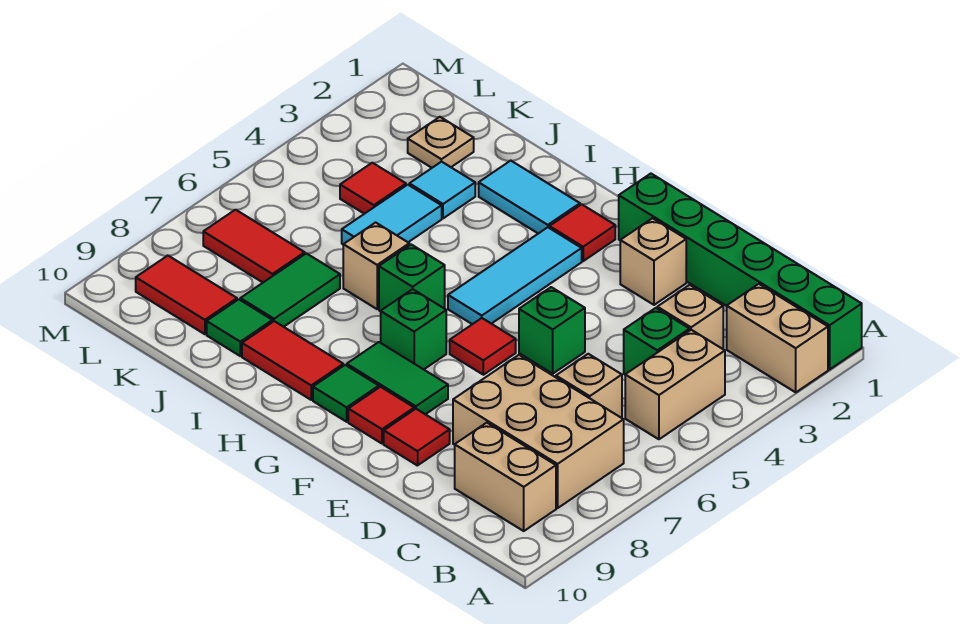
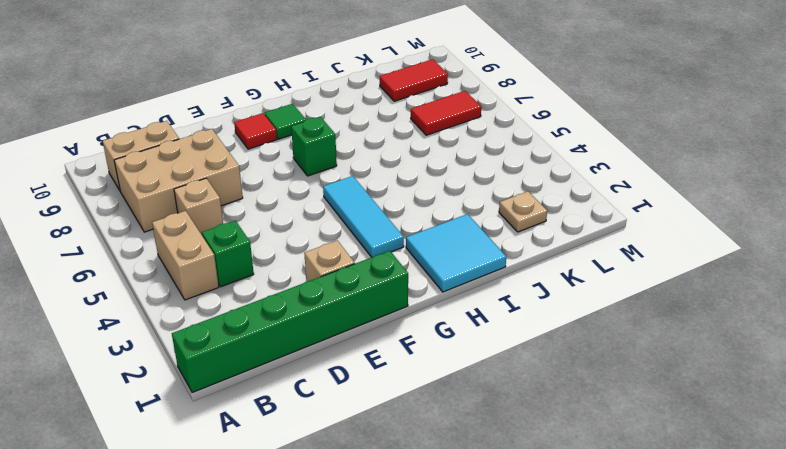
cyan 2x2 tile [406,214,506,292] -> cyan 1x2 tile [479,161,580,234]
none -> tan 1x2 brick [727,284,828,392]
none -> tan 1x1 brick [657,285,723,349]
none -> green 1x1 brick [519,287,585,374]
none -> red 1x1 tile [384,409,450,466]

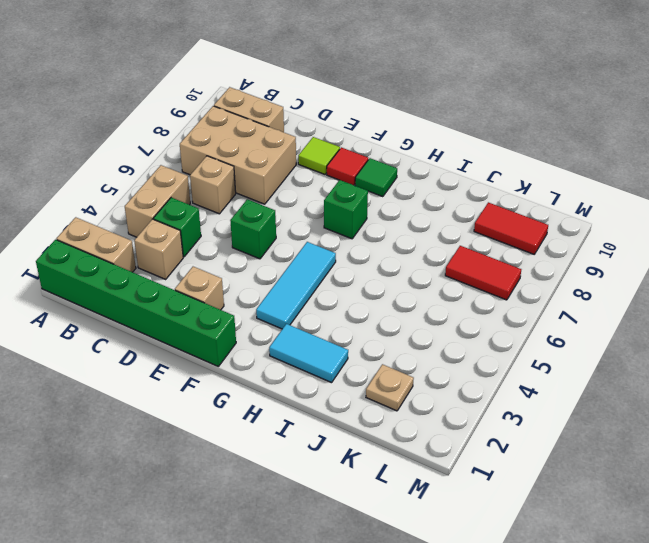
lime 1x1 tile [298,137,340,174] -> red 1x1 tile [384,409,450,466]
none -> red 1x1 tile [450,318,516,375]
none -> green 1x2 tile [346,342,448,414]
none -> red 1x1 tile [549,204,615,261]
none -> green 1x1 brick [379,245,445,311]

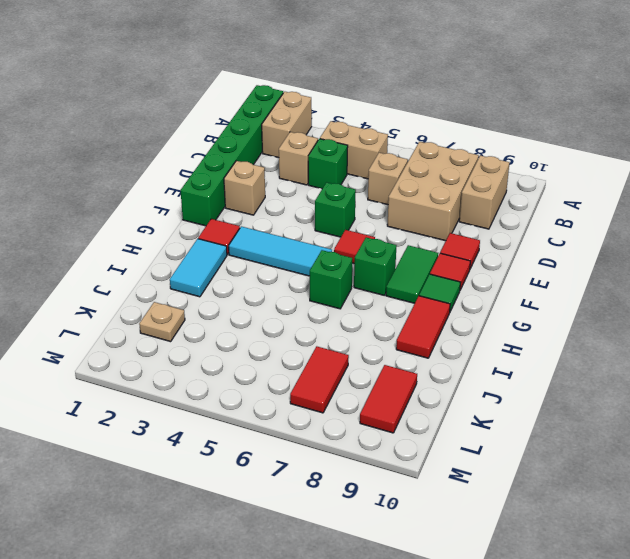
none -> tan 1x1 brick [343,223,409,309]
none -> cyan 1x1 tile [409,162,475,218]
none -> cyan 1x2 tile [342,185,442,244]
none -> green 1x2 tile [240,253,340,327]

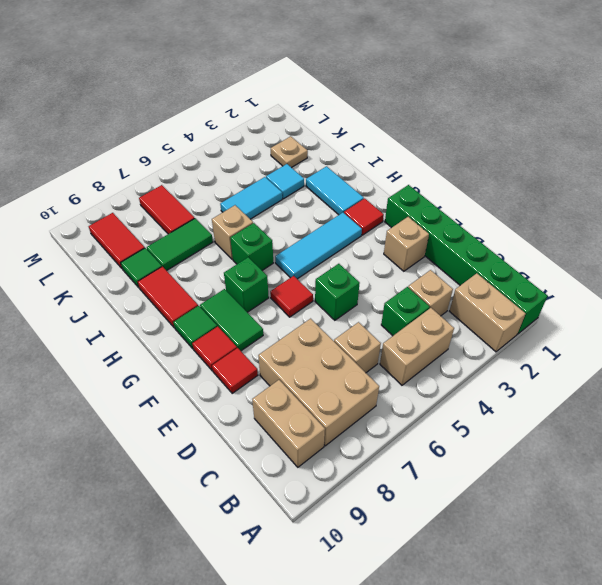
none -> red 1x1 tile [340,163,406,214]

